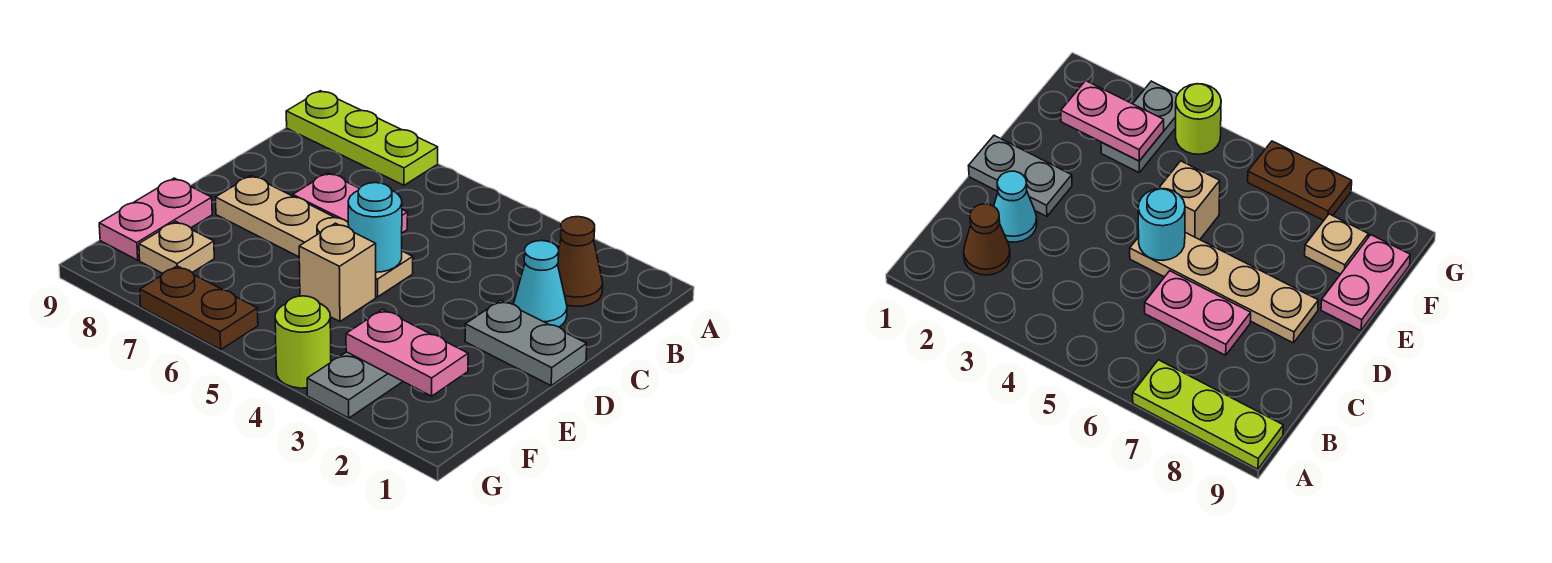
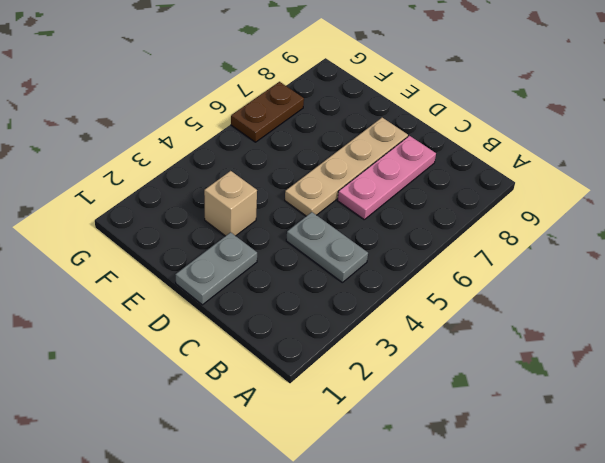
grey 1x2 plate [286,212,368,282] -> grey 1x2 plate moved to [307,352,403,418]
pink 1x3 plate [338,136,436,219] -> pink 1x2 plate [293,173,408,233]
tan 1x1 brick [204,171,257,236] -> tan 1x1 brick moved to [299,223,376,322]
none -> lime 1x3 plate [286,91,438,185]
none -> brown 1x1 cone [558,217,603,306]
none -> cyan 1x1 cone [513,241,567,327]

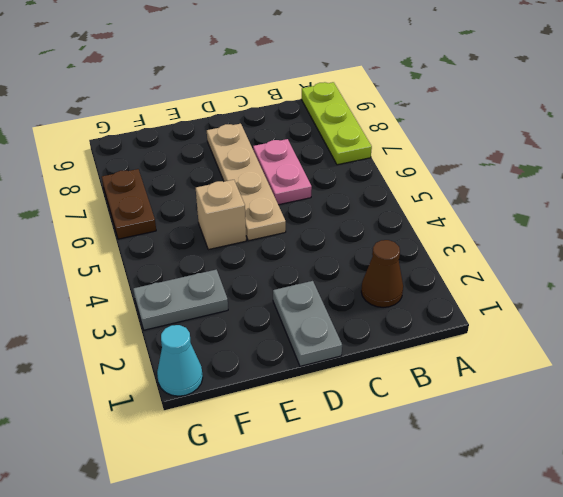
cyan 1x1 cone [157,325,203,396] -> cyan 1x1 cone moved to [513,241,567,327]
none -> pink 1x2 plate [99,178,212,260]
none -> tan 1x1 plate [139,221,214,273]
none -> lime 1x1 round brick [275,296,331,388]

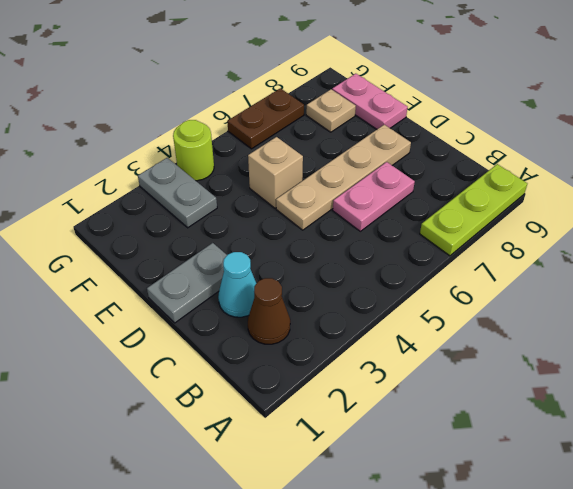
none -> cyan 1x1 round brick [348,183,402,272]
none -> pink 1x2 plate [346,310,468,396]

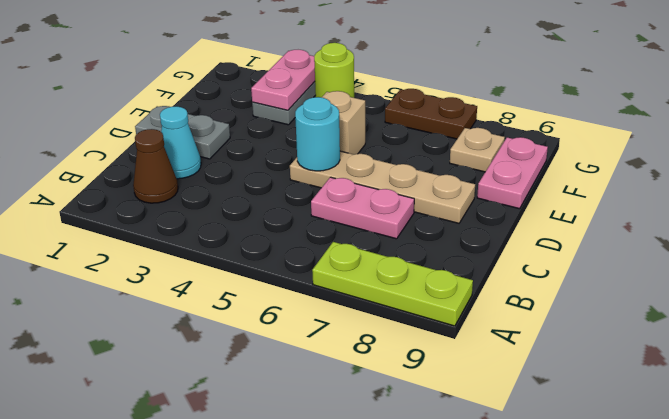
pink 1x2 plate [251,50,315,110] -> pink 1x2 plate turned to [346,310,468,396]

